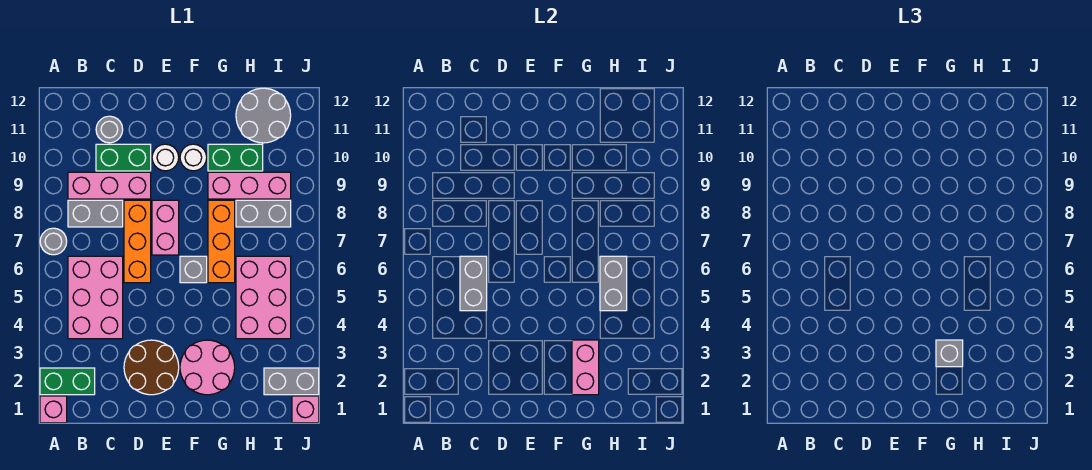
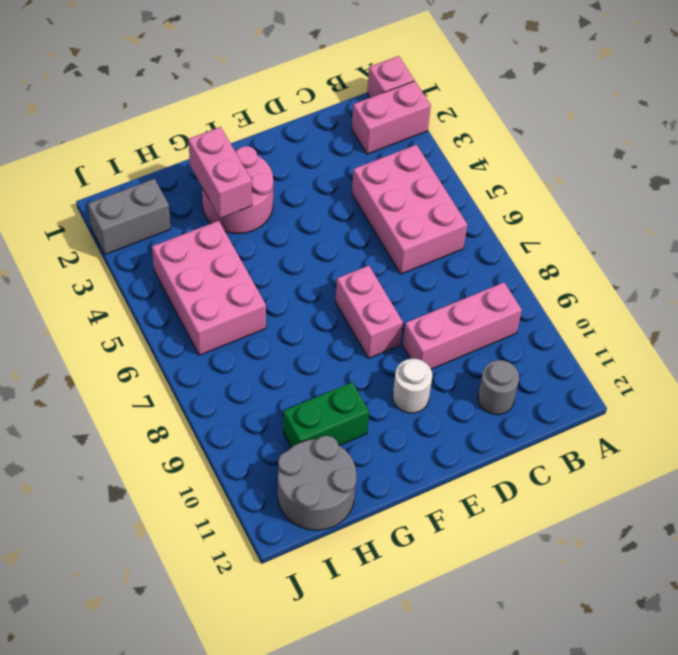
pink 1x2 brick [352,81,431,154] -> green 1x2 brick [40,368,95,395]
none -> grey 1x1 round brick [40,228,67,255]
none -> grey 1x2 brick [68,200,123,227]
none -> green 1x2 brick [96,144,151,171]

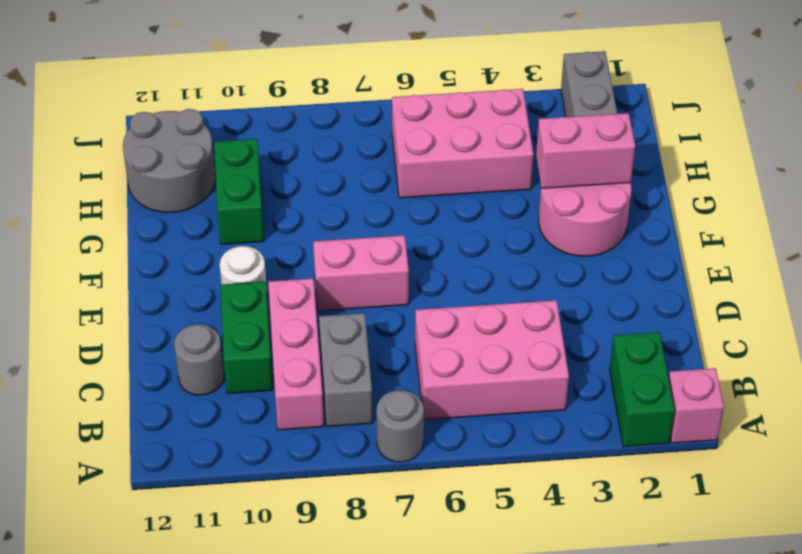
none -> brown 2x2 round brick [124,340,179,395]
none -> orange 1x3 brick [124,200,151,283]
none -> grey 1x1 brick [180,256,207,283]

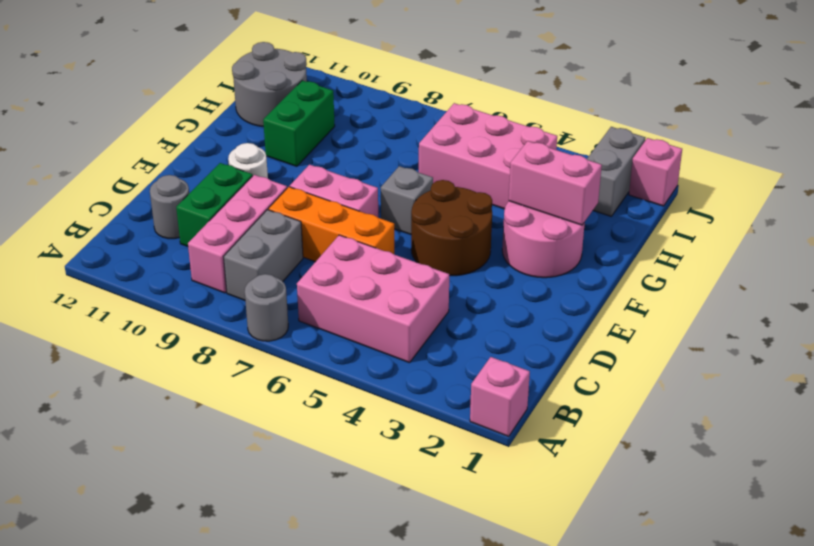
brown 2x2 round brick [411,180,492,276] -> brown 2x2 round brick moved to [124,340,179,395]
none -> green 1x2 brick [40,368,95,395]
none -> white 1x1 round brick [180,144,207,171]
none -> orange 1x3 brick [208,200,235,283]

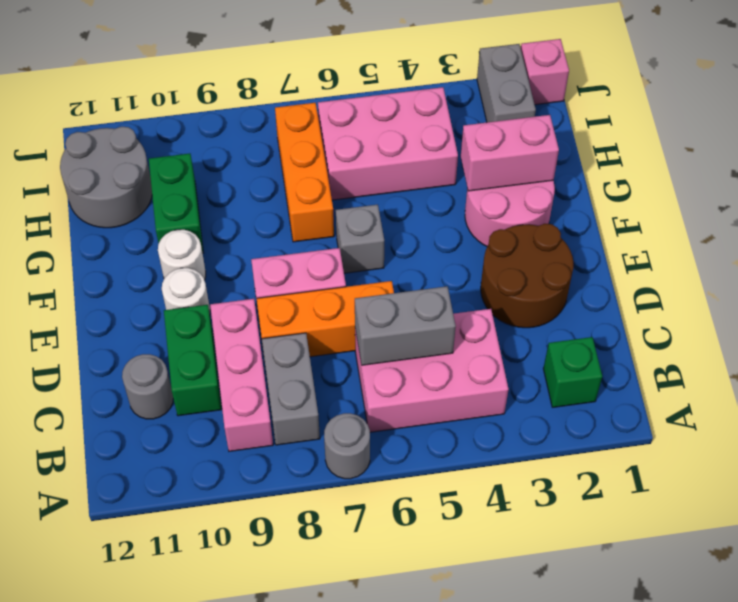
green 1x1 brick [543,337,602,407] -> green 1x2 brick [40,368,95,395]
orange 1x3 brick [275,103,334,242] -> orange 1x3 brick turned to [208,200,235,283]
none -> pink 1x1 brick [40,396,67,423]
none -> pink 1x3 brick [208,172,291,199]
none -> grey 1x2 brick [236,200,291,227]

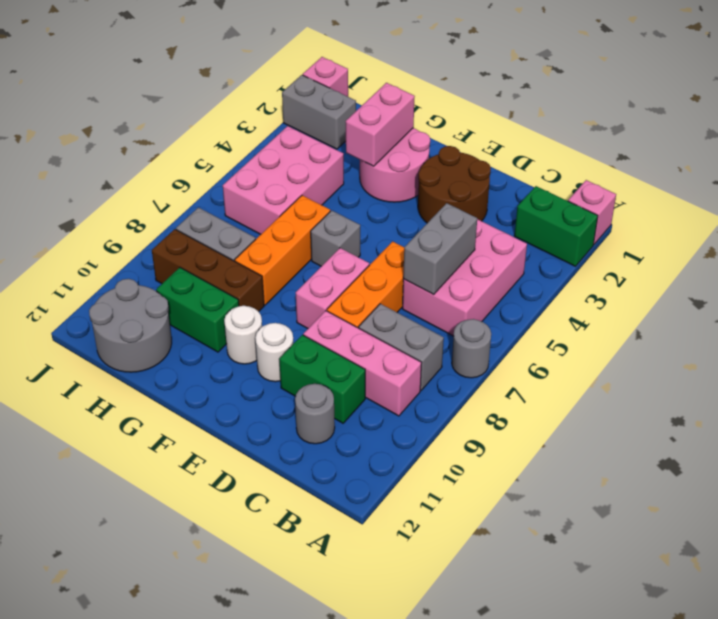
brown 1x3 brick [152,229,264,311] -> pink 1x3 brick [208,172,291,199]
none -> grey 1x2 brick [600,256,627,311]
none -> grey 1x1 brick [936,340,963,367]

